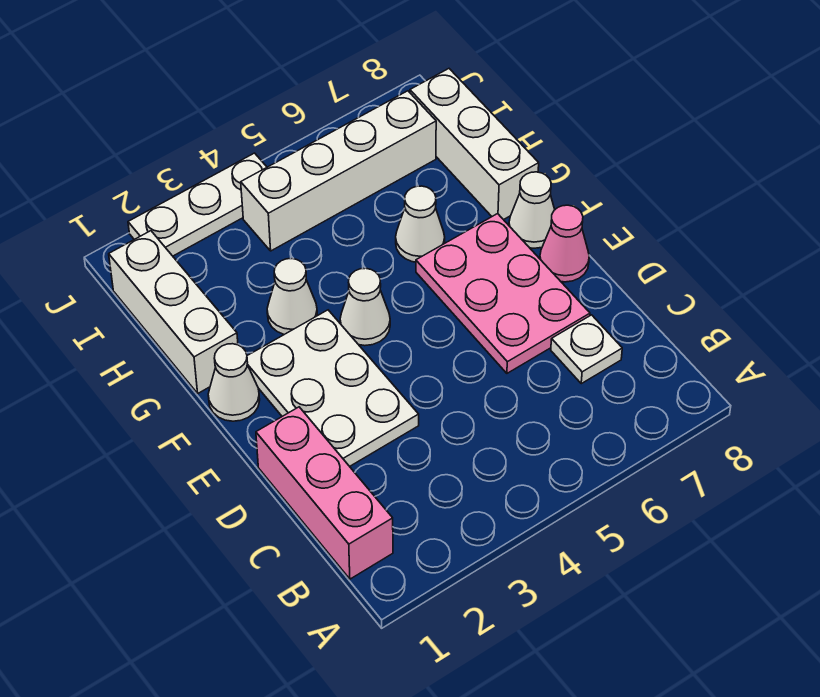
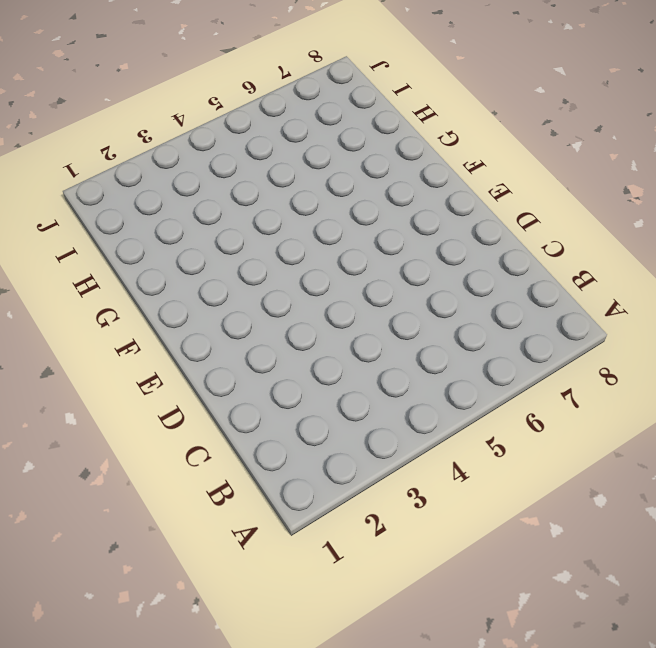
none -> pink 1x3 brick [256,407,393,579]
none -> white 1x1 plate [551,315,622,384]
none -> white 2x3 plate [247,310,419,466]

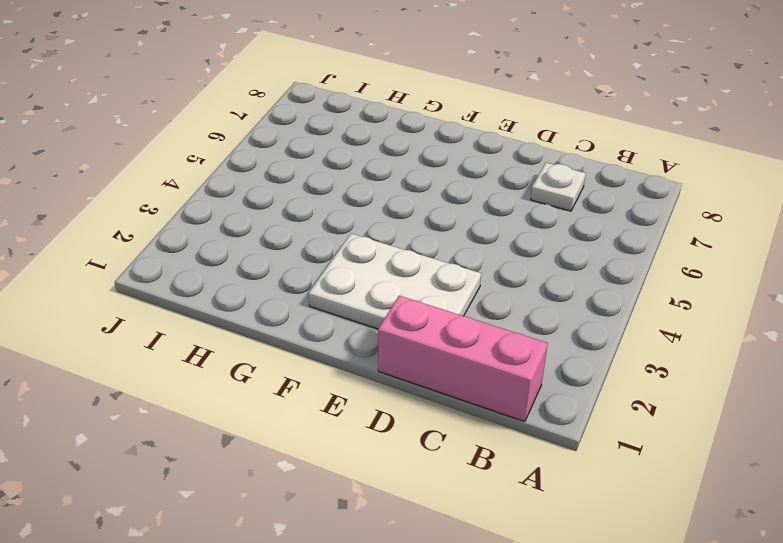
none -> pink 2x3 plate [416,214,590,373]
none -> pink 1x1 cone [540,205,589,282]
none -> white 1x1 cone [208,344,260,421]

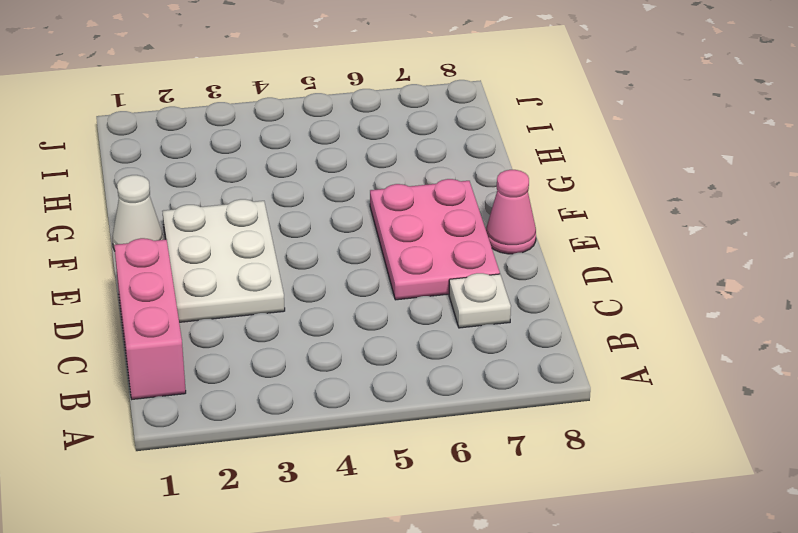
none -> white 1x1 cone [340,268,390,346]
none -> white 1x1 cone [509,172,555,248]
none -> white 1x3 brick [109,231,238,393]

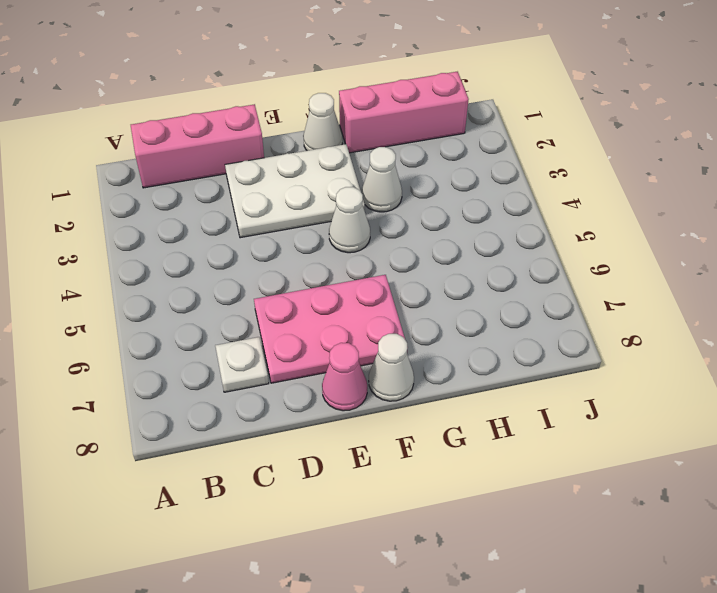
pink 1x3 brick [339,72,469,153] -> white 1x3 brick [109,231,238,393]
none -> white 1x1 cone [396,186,445,262]
none -> white 1x3 brick [410,69,539,220]
none -> white 1x4 brick [241,91,436,251]

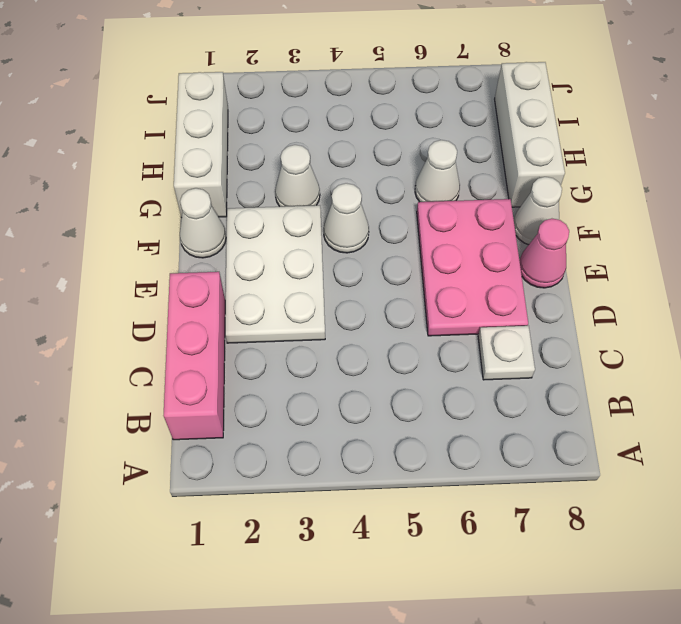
none -> white 1x4 brick [241,91,436,251]
none -> white 1x3 plate [128,153,267,256]

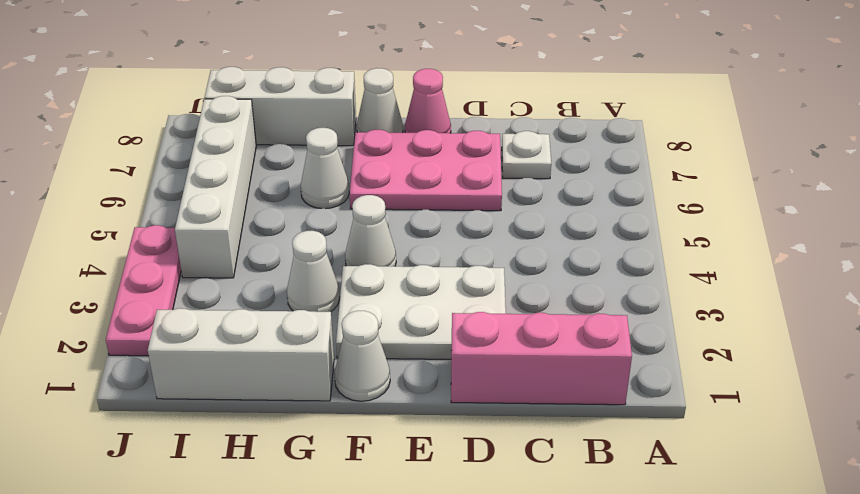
pink 1x3 plate [106,225,181,356] -> white 1x3 plate [128,153,267,256]

